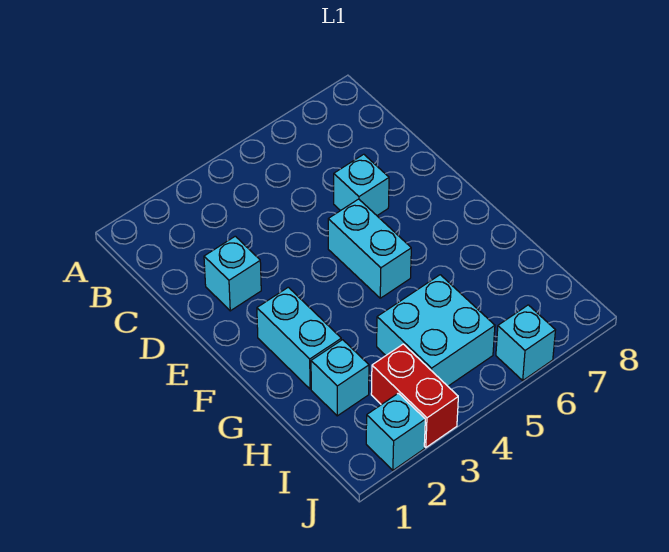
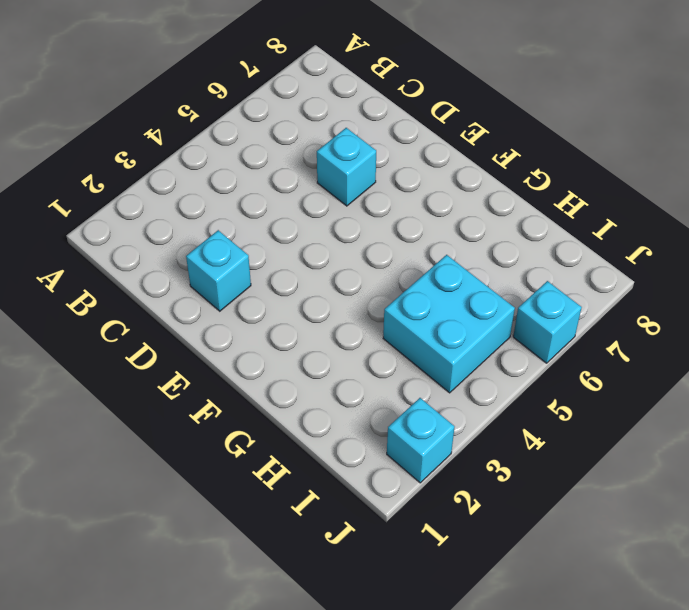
none -> cyan 1x2 brick [328,199,411,298]
none -> cyan 1x2 brick [257,287,341,389]

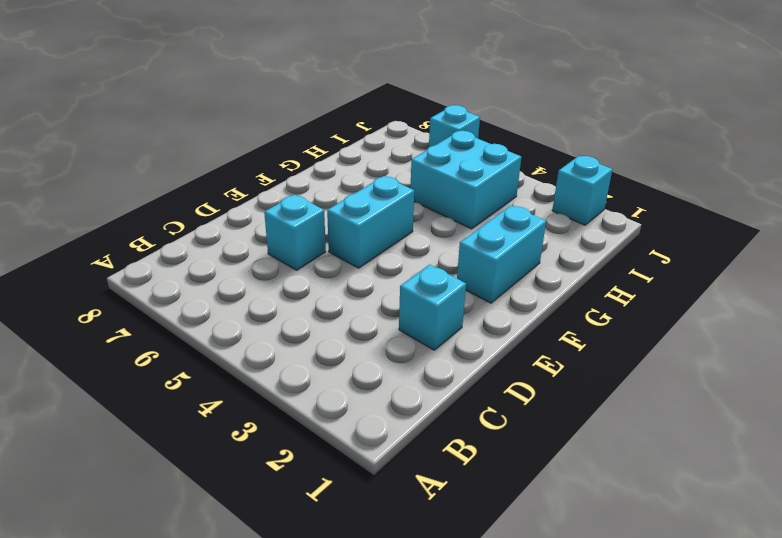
none -> cyan 1x1 brick [311,340,369,416]
none -> red 1x2 brick [371,344,458,448]

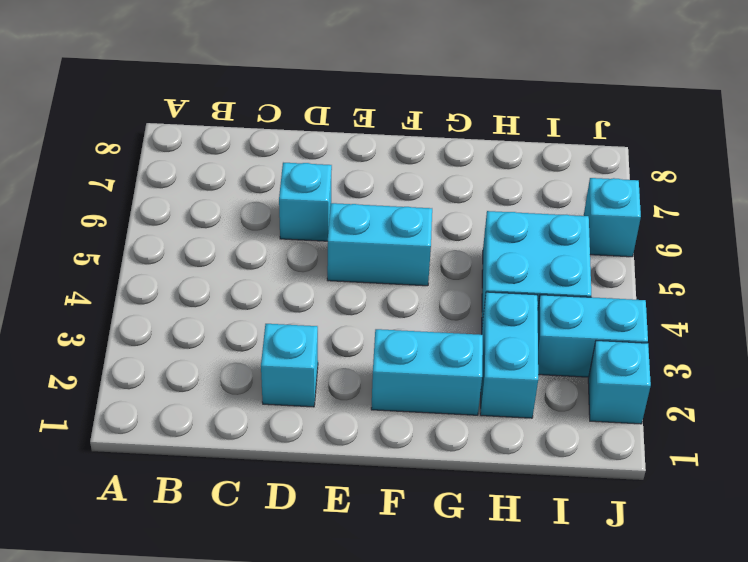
cyan 1x2 brick [480,292,538,418] -> cyan 1x1 brick [311,340,369,416]
cyan 1x2 brick [538,295,648,377] -> red 1x2 brick [371,344,458,448]

